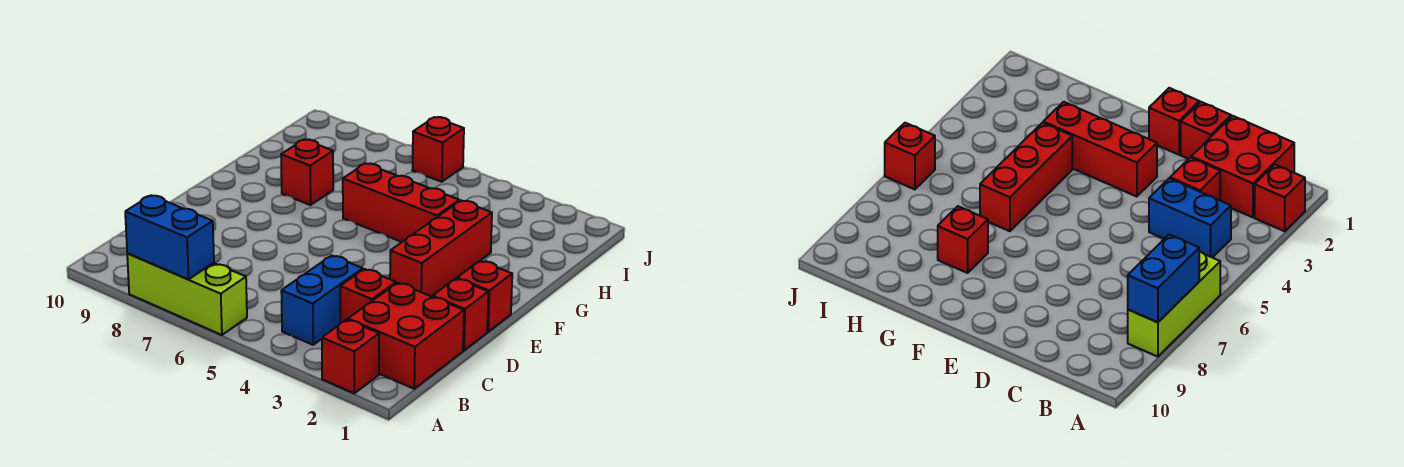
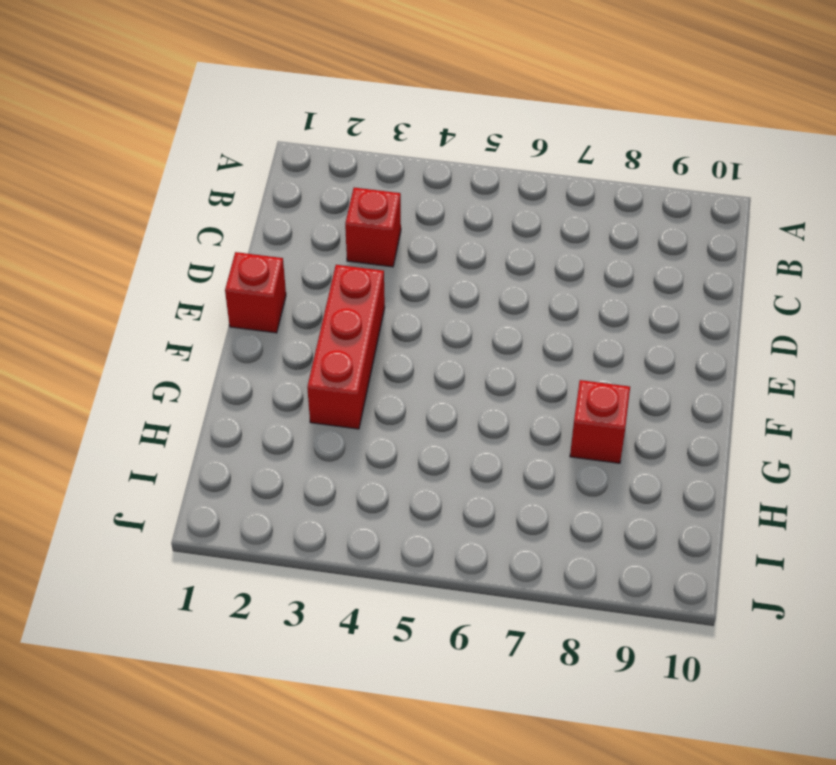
none -> red 1x1 brick [322,320,379,393]
none -> lime 1x3 brick [127,254,247,335]
none -> red 2x2 brick [348,283,464,389]

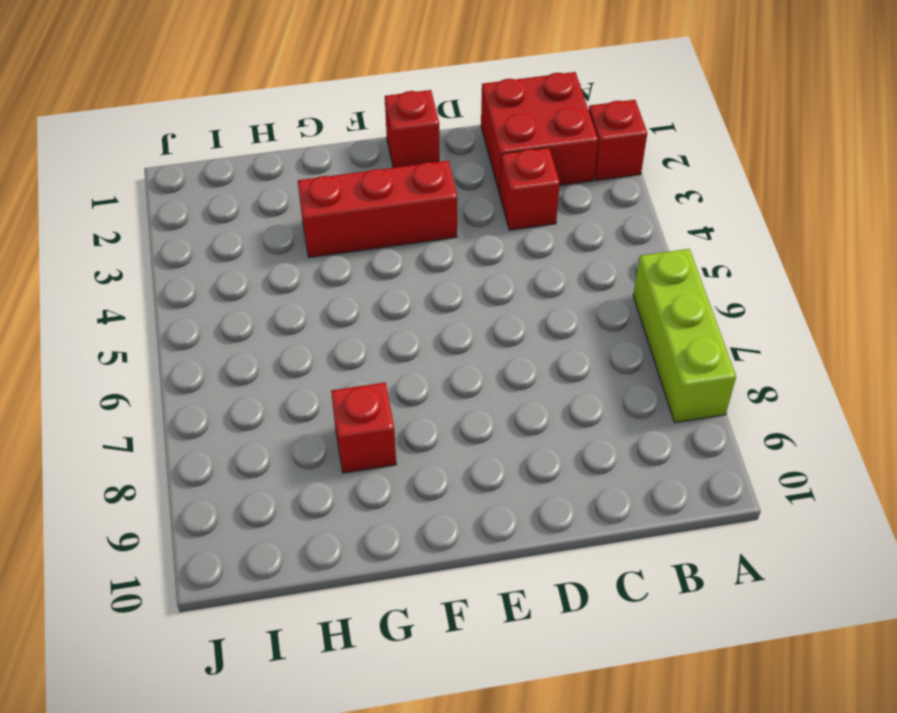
none -> blue 1x2 brick [281,255,363,345]
none -> red 1x1 brick [433,279,488,350]
none -> red 1x3 brick [343,163,459,242]

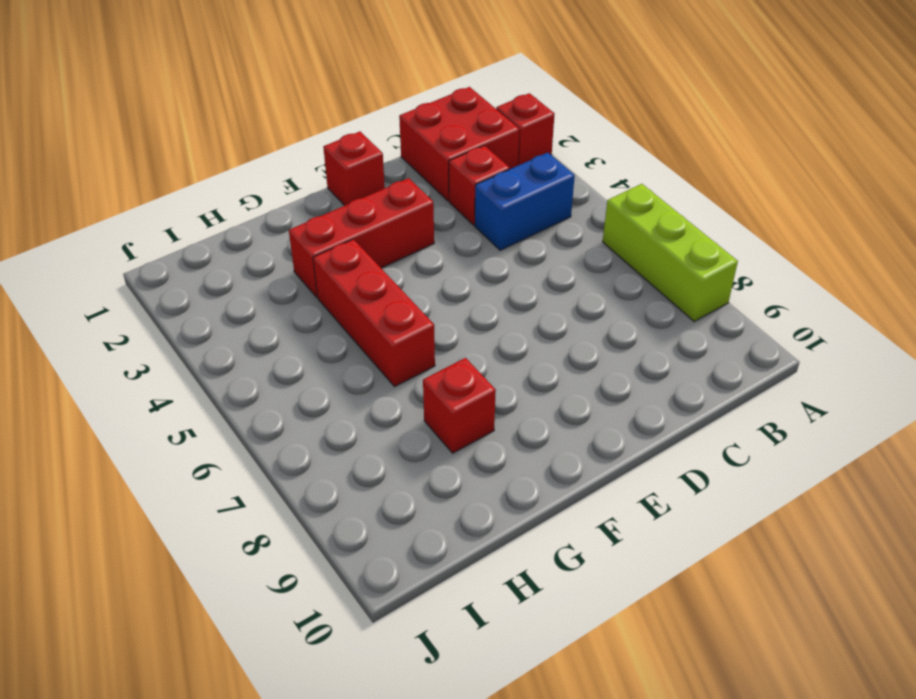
none -> red 1x1 brick [433,279,488,350]
none -> red 1x1 brick [412,117,464,182]
none -> blue 1x2 brick [125,195,214,279]

